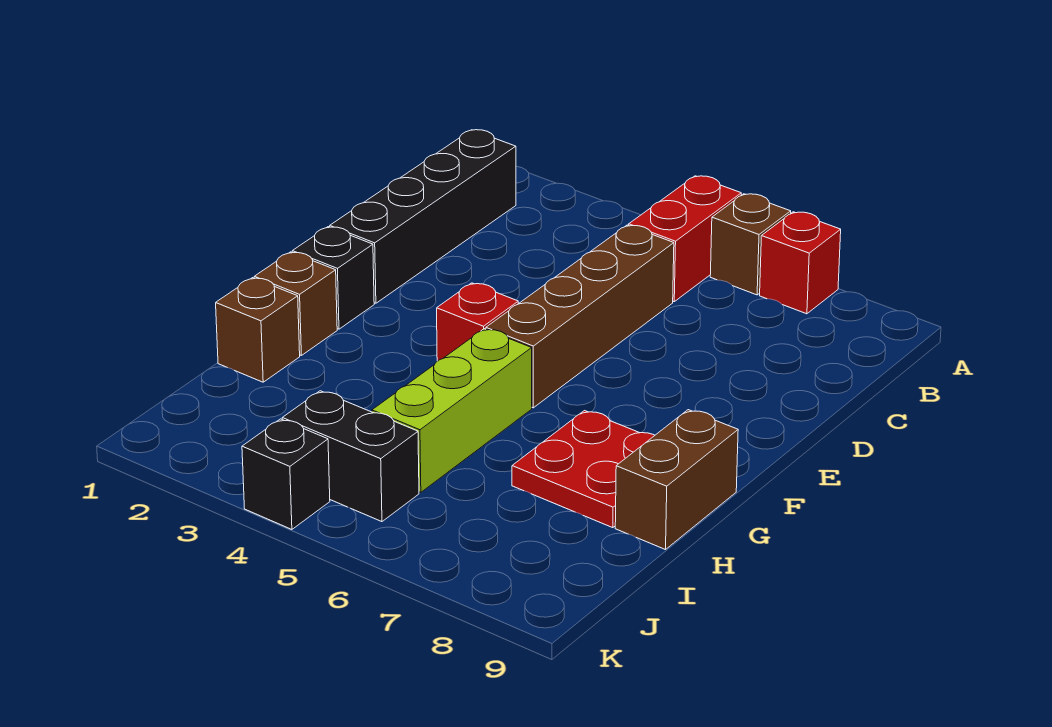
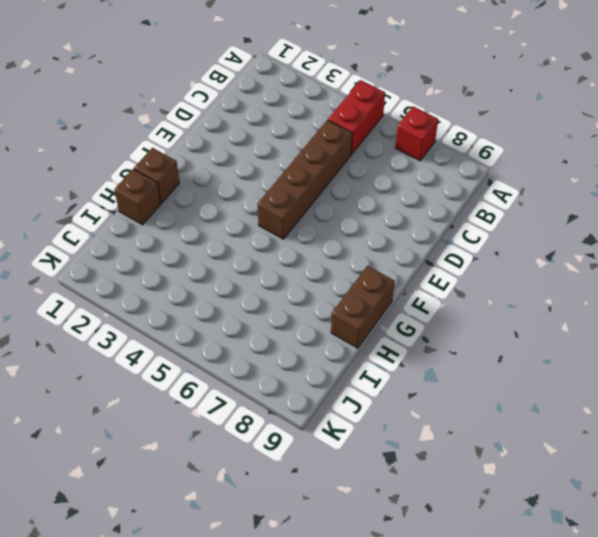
none -> brown 1x1 brick [710,194,791,295]
none -> black 1x4 brick [330,130,516,303]
none -> black 1x1 brick [292,227,374,329]

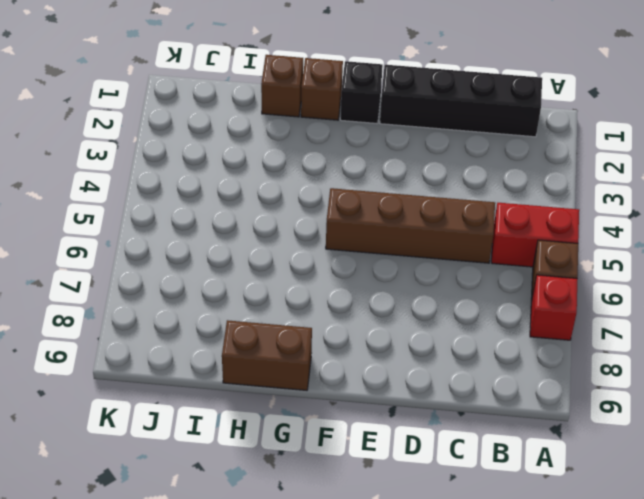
none -> red 1x1 brick [437,283,518,361]
none -> lime 1x3 brick [372,329,532,492]
none -> red 2x2 plate [512,411,655,528]

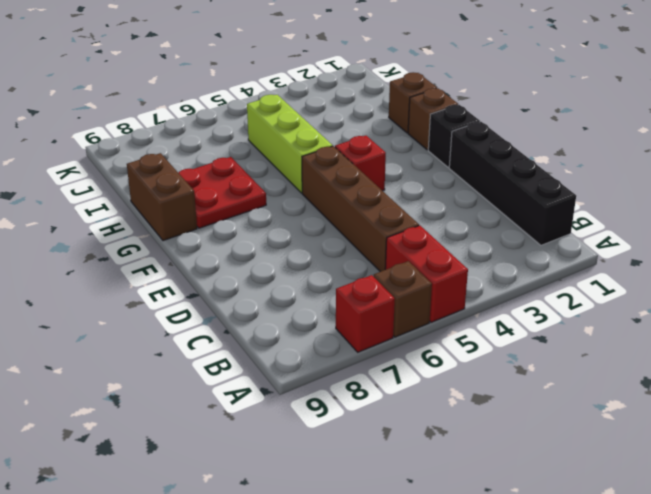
none -> black 1x2 brick [282,391,419,522]
none -> black 1x1 brick [242,419,330,529]

